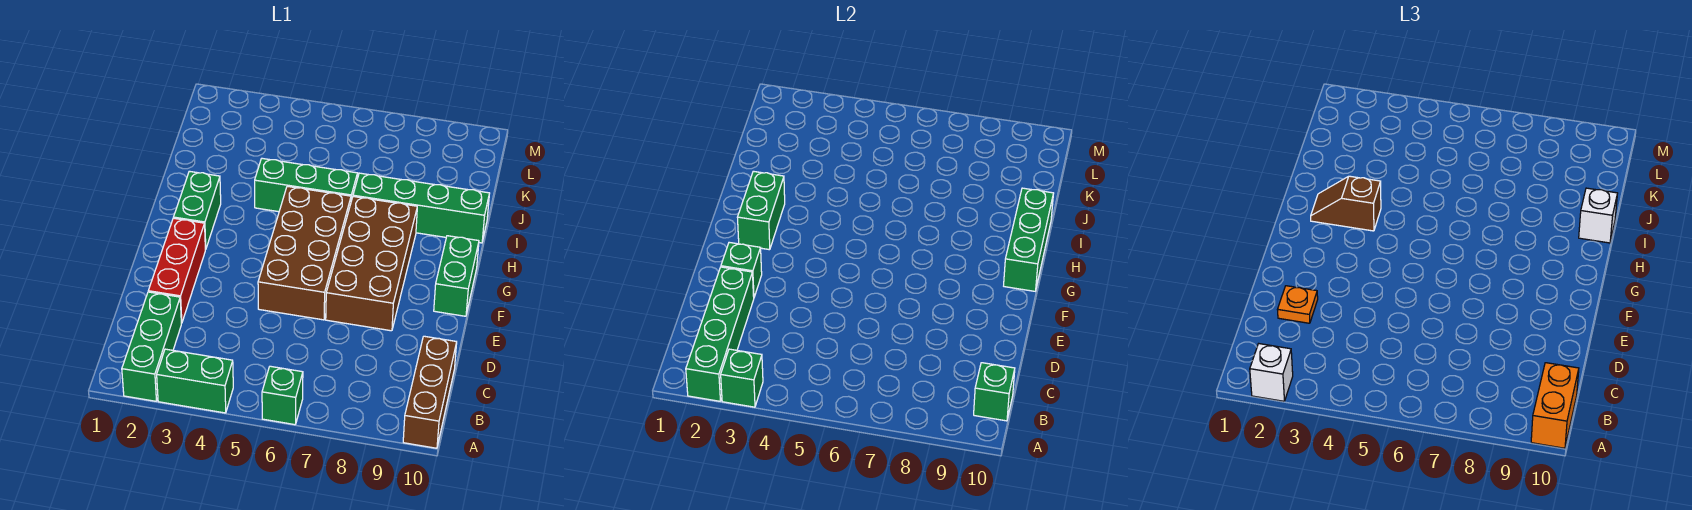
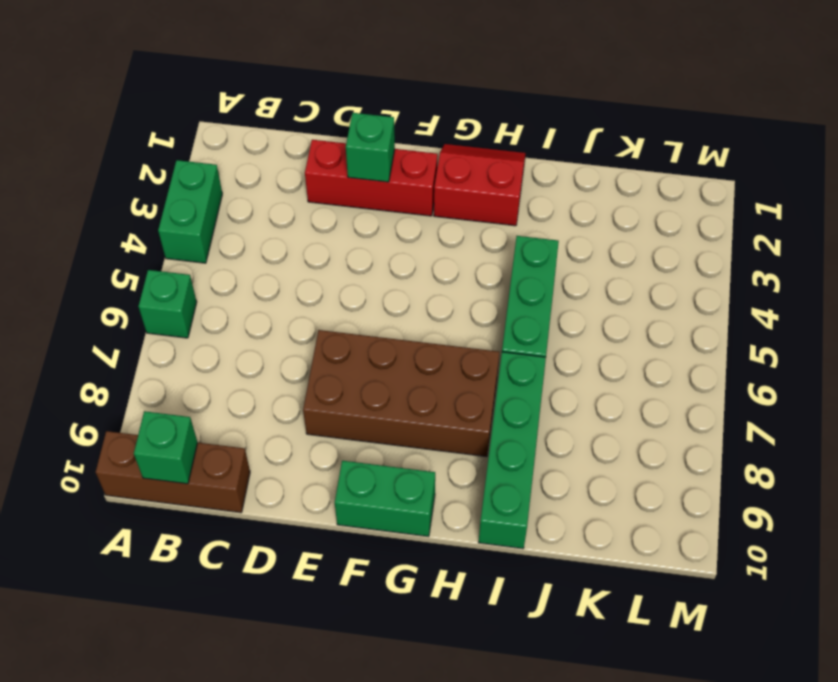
red 2x2 slope [434,144,525,226] -> green 1x2 brick [173,171,221,250]
none -> green 1x3 brick [122,292,181,401]
none -> brown 2x4 brick [258,186,351,320]
none -> green 1x4 brick [686,267,754,401]

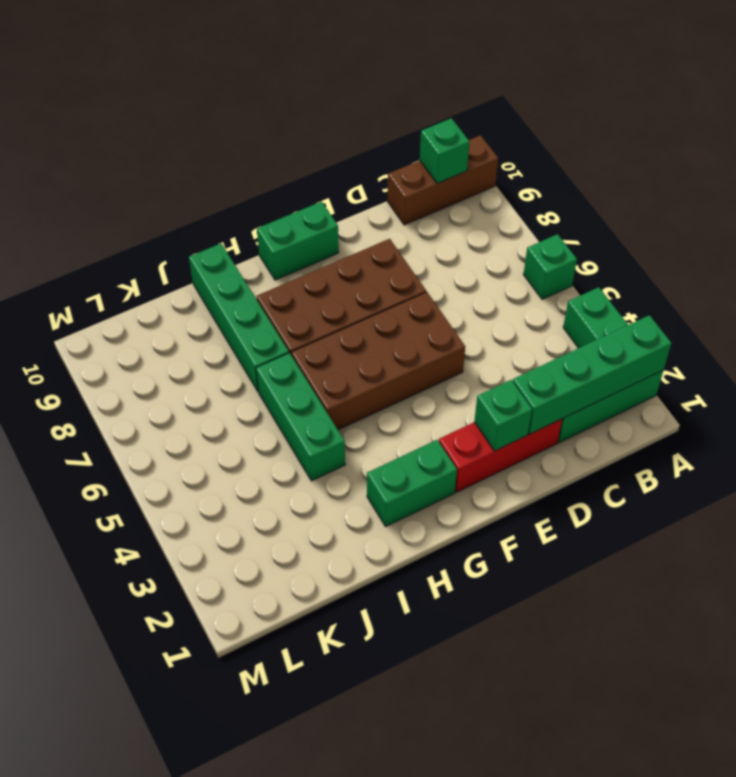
none -> green 1x1 brick [721,349,763,407]
none -> green 1x2 brick [737,171,785,250]
none -> green 1x3 brick [1004,188,1054,291]

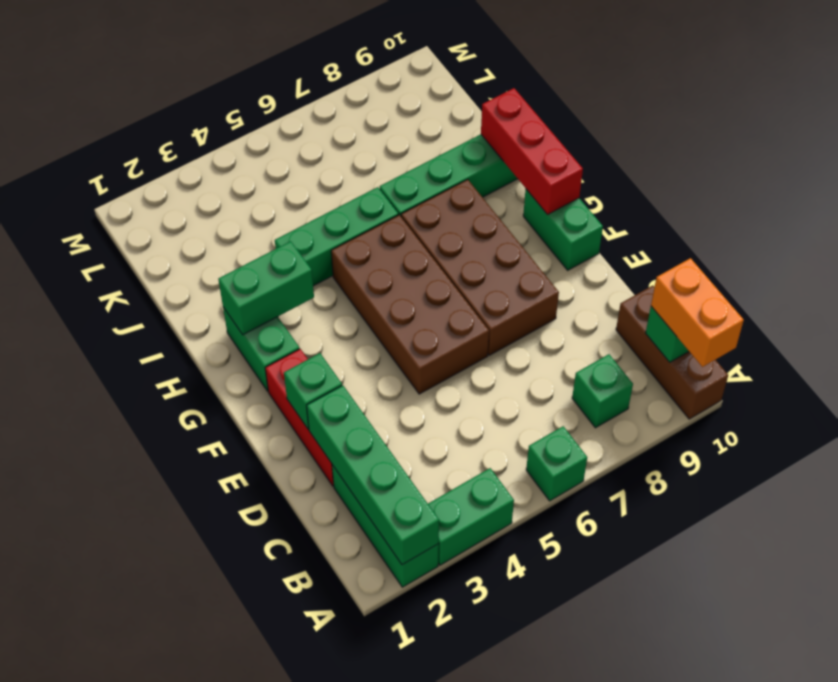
green 1x1 brick [572,354,633,428] -> green 1x1 brick moved to [721,349,763,407]
red 1x3 brick [481,88,583,215] -> green 1x3 brick [1004,188,1054,291]
green 1x2 brick [218,241,314,335] -> green 1x2 brick turned to [737,171,785,250]
none -> white 1x1 brick [1250,344,1293,401]
none -> orange 1x1 plate [1277,286,1318,323]
none -> brown 1x2 slope [1311,176,1381,231]

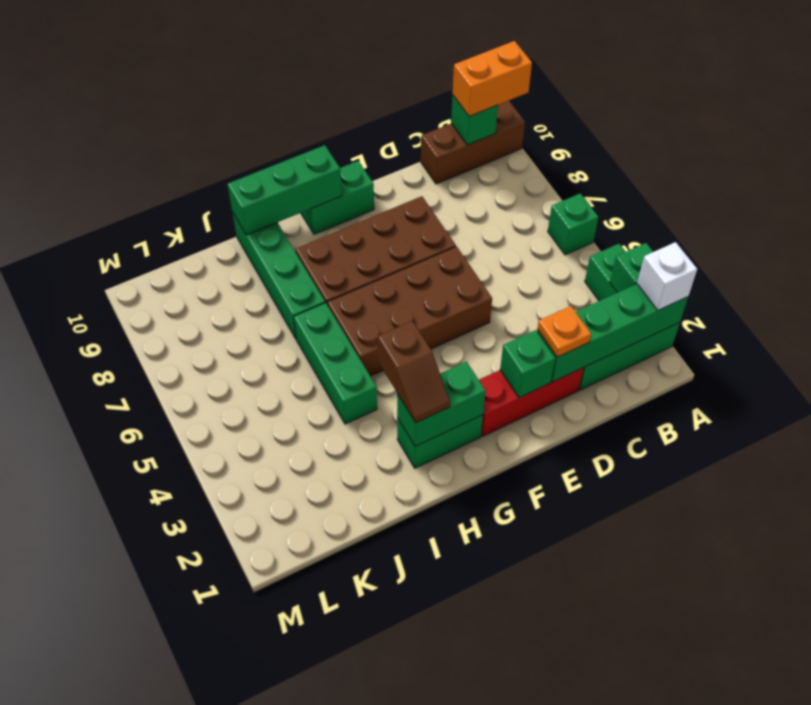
none -> white 1x1 brick [1579,188,1618,243]

